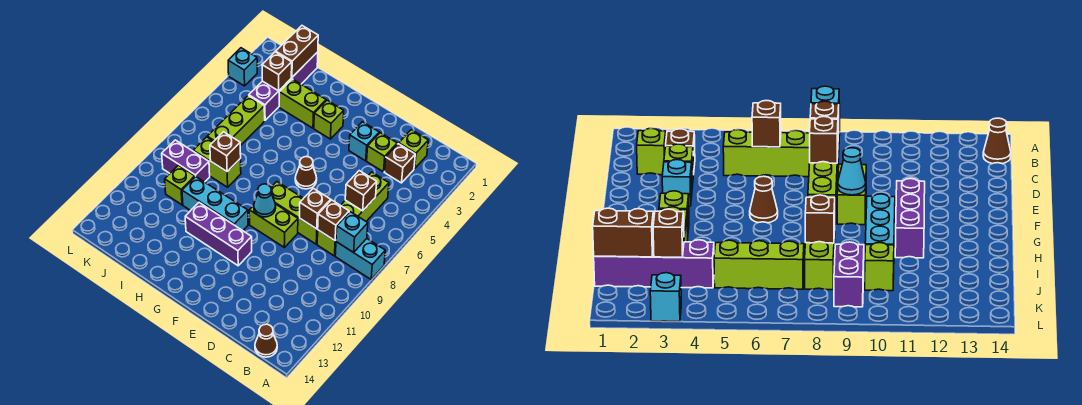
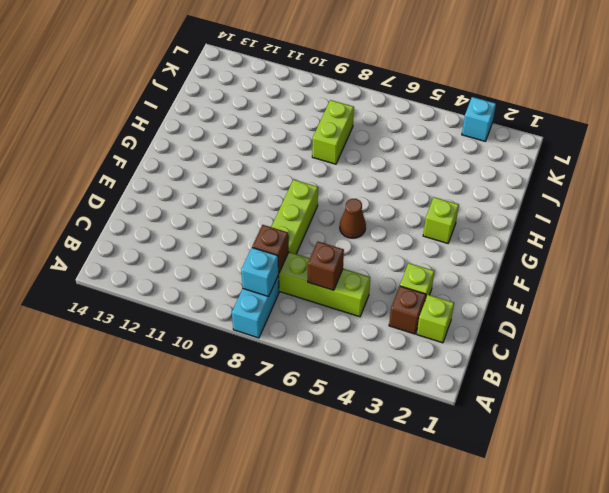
none -> brown 1x1 cone [255,324,277,357]
none -> cyan 1x1 brick [349,122,379,161]
none -> lime 1x2 brick [249,204,298,247]

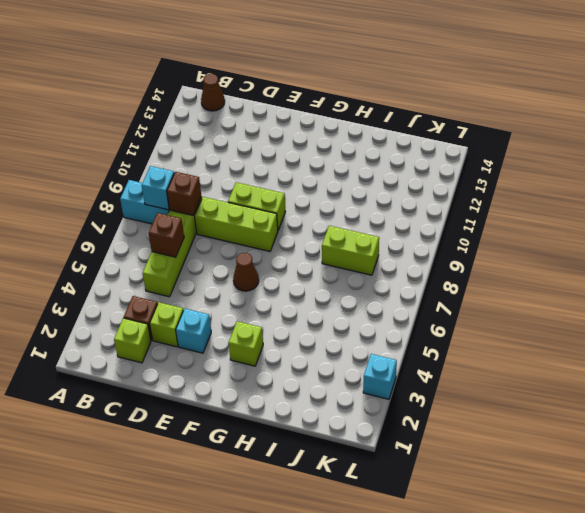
none -> purple 1x3 brick [185,203,252,266]
none -> cyan 1x3 brick [182,177,248,231]
none -> lime 1x2 brick [279,79,326,128]

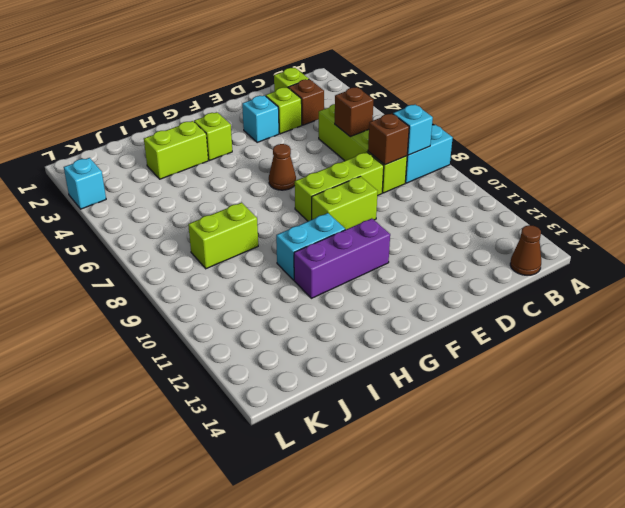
cyan 1x2 brick [276,213,345,280] -> cyan 1x3 brick [182,177,248,231]
none -> purple 1x4 brick [249,52,318,120]
none -> lime 1x3 brick [207,96,265,146]
none -> purple 1x2 brick [162,140,210,182]

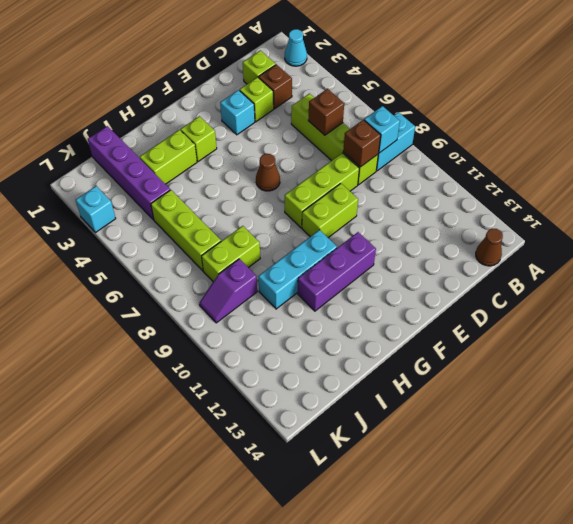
cyan 1x1 cone [285,29,307,66] -> cyan 1x1 cone moved to [254,184,276,217]
purple 1x2 slope [199,259,257,323] -> purple 1x2 brick [162,140,210,182]
none -> lime 1x1 brick [165,165,195,205]
none -> brown 1x1 brick [300,188,331,229]
none -> brown 1x1 brick [210,132,241,172]

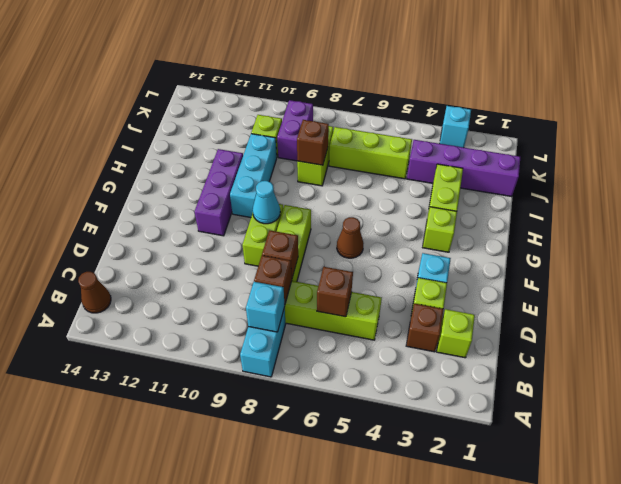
none -> brown 1x2 brick [276,26,318,77]
none -> brown 1x1 brick [262,52,292,91]

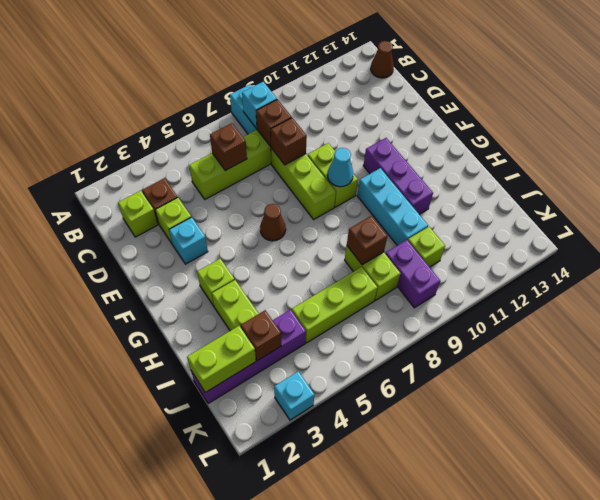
lime 1x2 brick [187,326,256,392] -> brown 1x2 brick [276,26,318,77]

